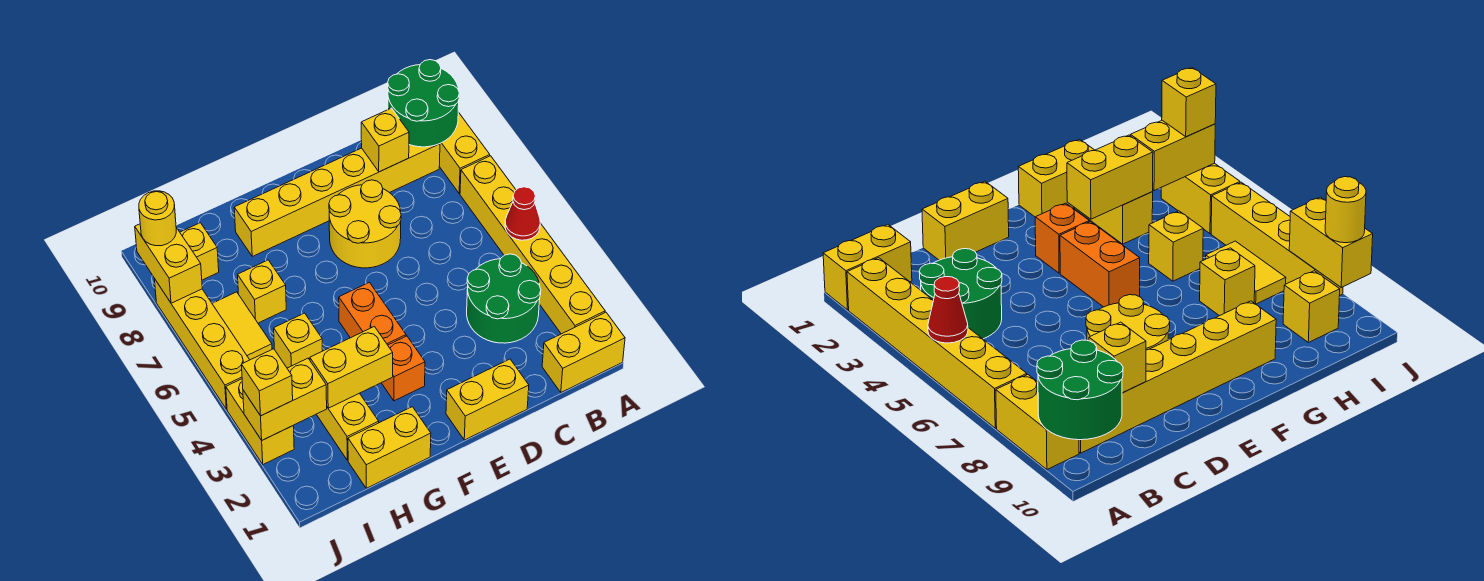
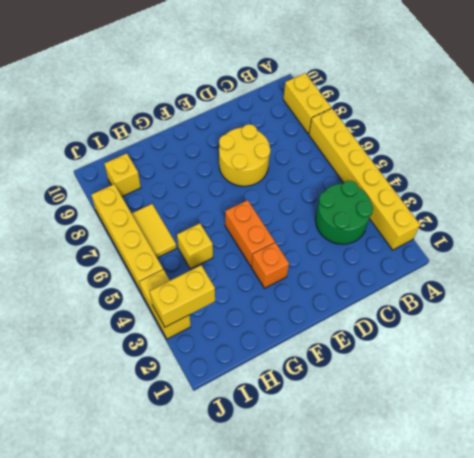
none -> yellow 1x2 brick [542,312,625,392]
none -> yellow 1x6 brick [234,144,440,256]
none -> yellow 1x2 brick [446,359,529,440]

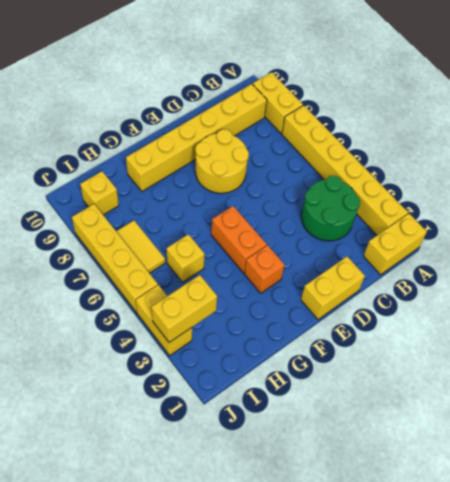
none -> yellow 1x2 brick [348,407,431,488]
none -> yellow 1x2 brick [316,393,379,460]
none -> yellow 1x1 brick [238,260,286,323]

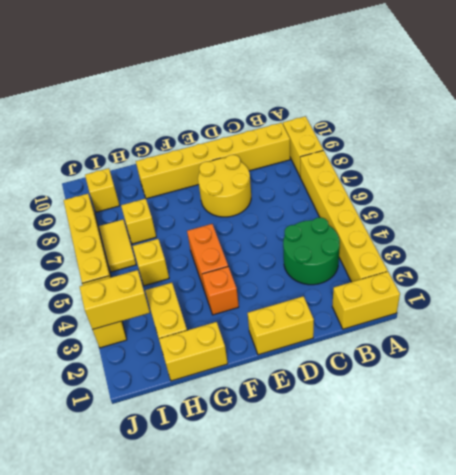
none -> red 1x1 cone [505,187,540,240]
none -> green 2x2 round brick [388,60,459,147]
none -> yellow 1x1 brick [361,108,409,172]

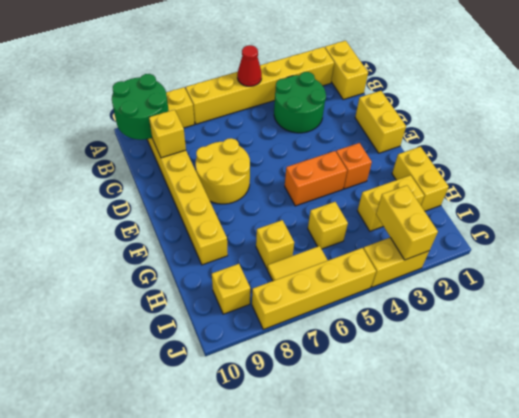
none -> yellow 1x2 brick [310,327,393,408]
none -> yellow 1x2 brick [135,224,202,303]
none -> yellow 1x1 brick [242,349,293,416]

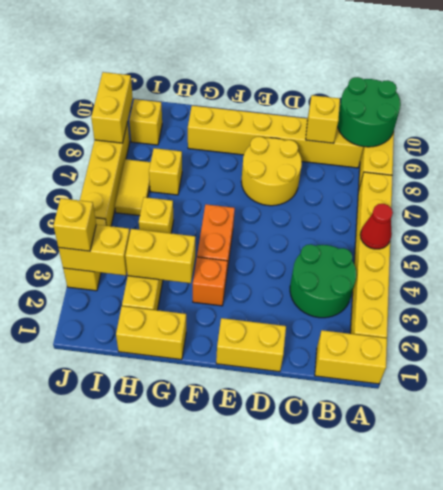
none -> yellow 1x1 round brick [139,191,176,246]

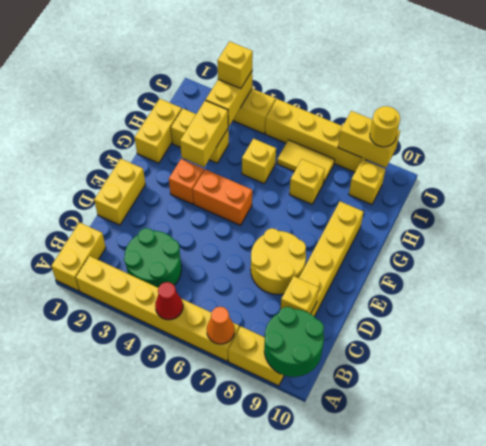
orange 1x1 cone [207,307,234,344] -> none

